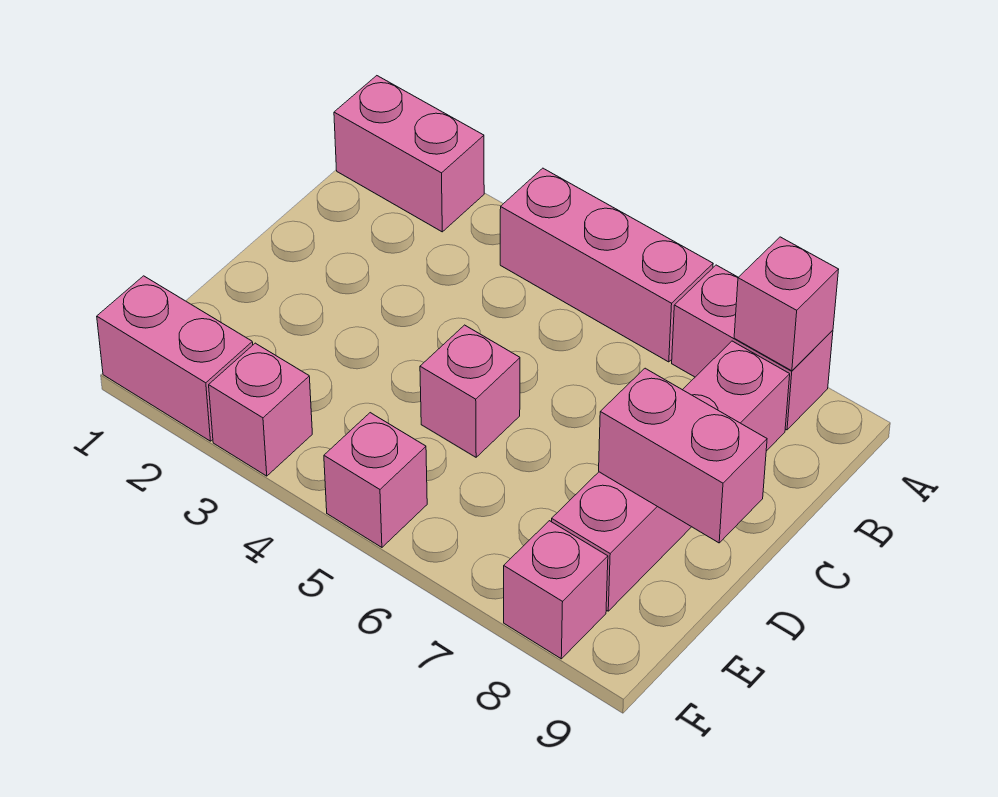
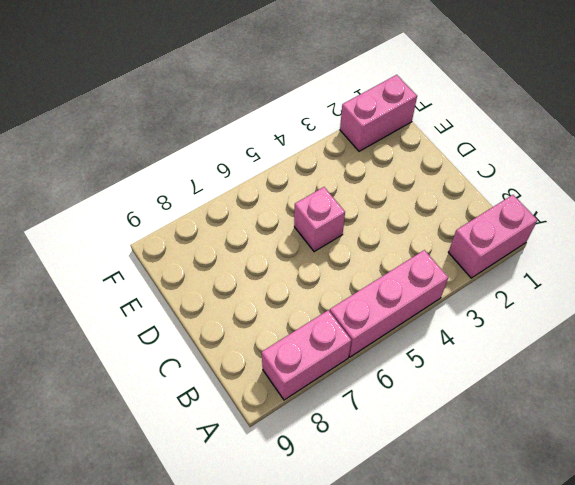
none -> pink 1x4 brick [552,341,790,611]
none -> pink 1x1 brick [209,343,312,476]

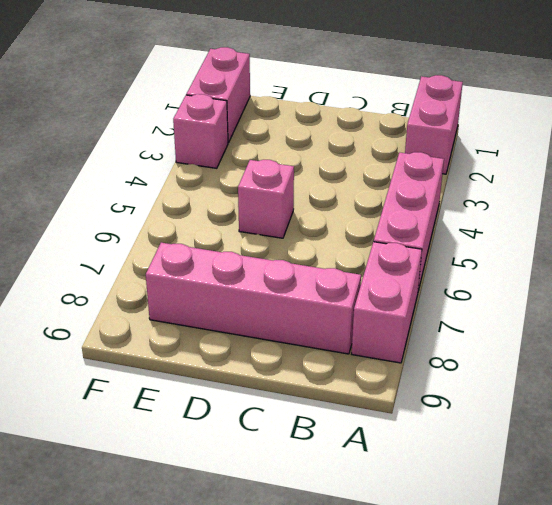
none -> pink 1x1 brick [324,413,427,547]
none -> pink 1x1 brick [504,521,608,659]

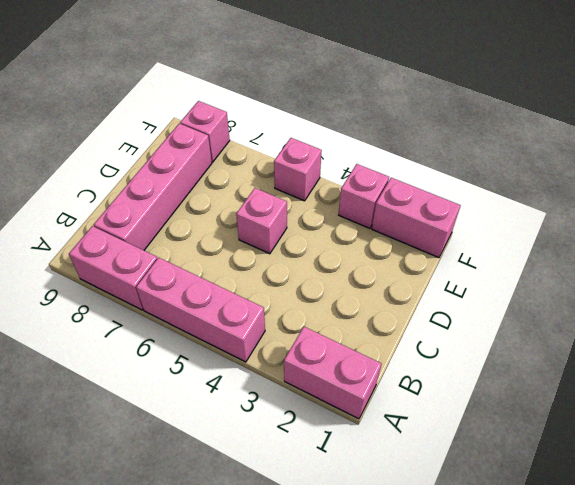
none -> pink 1x1 brick [734,237,839,371]
none -> pink 1x2 brick [599,368,767,543]

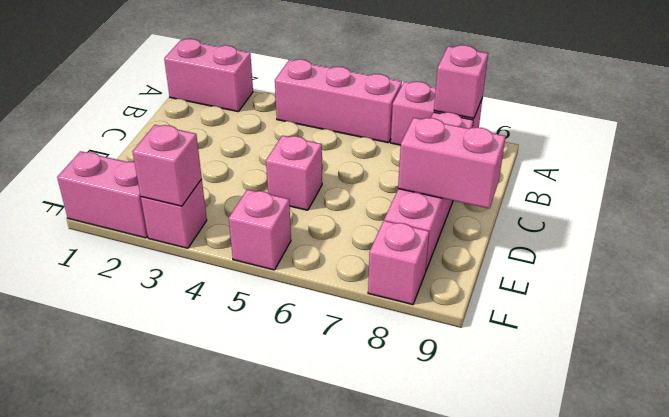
pink 1x1 brick [133,125,202,206] -> none

